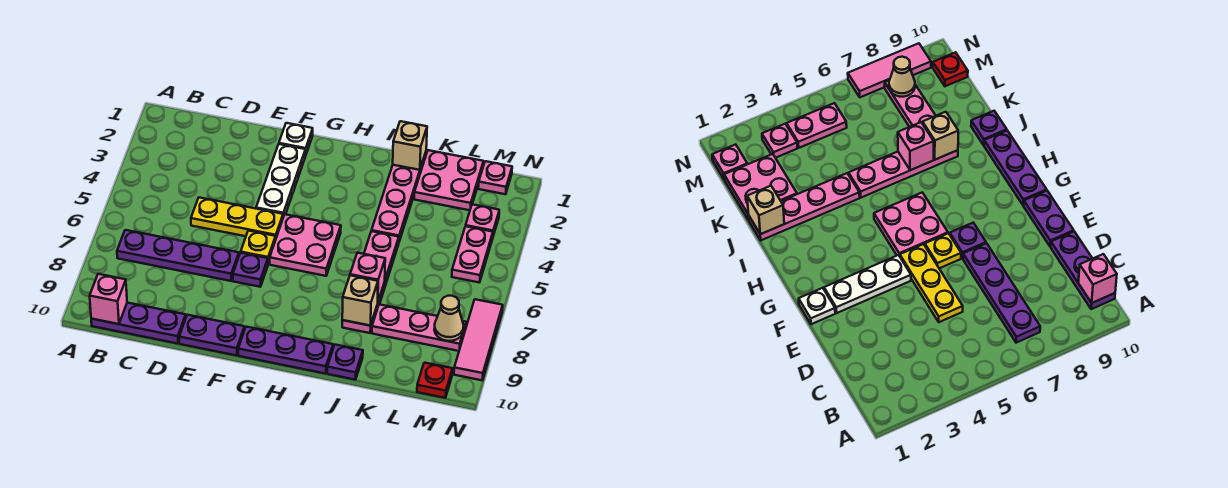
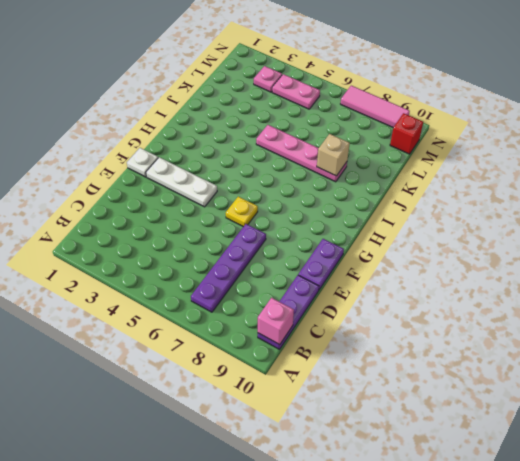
red 1x1 brick [390,113,423,154] -> red 1x1 plate [417,363,452,398]
none -> yellow 1x3 plate [191,198,283,238]
none -> purple 1x1 plate [233,253,268,287]
none -> pink 2x2 plate [270,214,341,276]

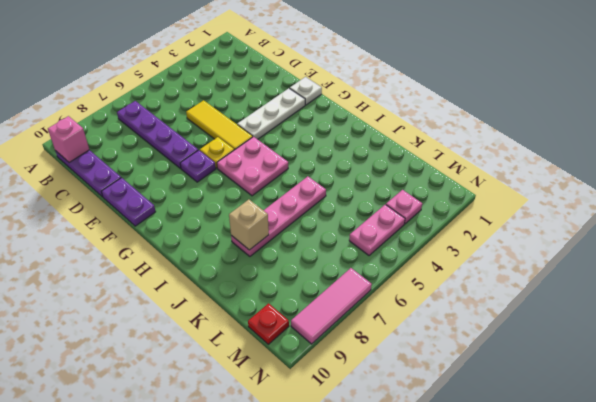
yellow 1x3 tile [186,100,253,150] -> yellow 1x3 plate [191,198,283,238]
none -> purple 1x3 plate [238,327,333,374]
none -> pink 1x4 plate [372,152,426,241]
none -> purple 1x1 plate [327,345,363,380]

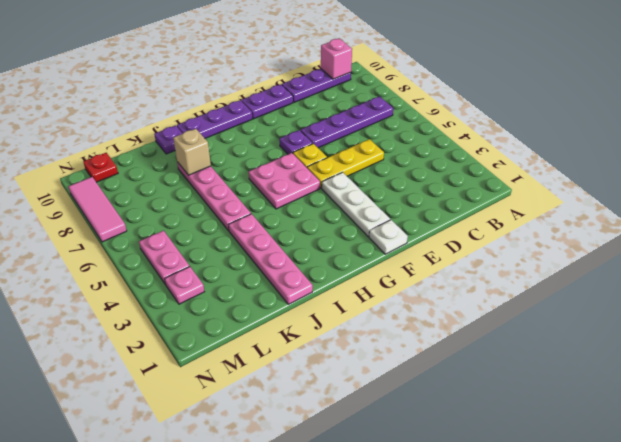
none -> pink 2x2 plate [414,150,484,210]
none -> pink 1x3 plate [372,304,466,351]
none -> pink 1x1 plate [478,161,512,194]

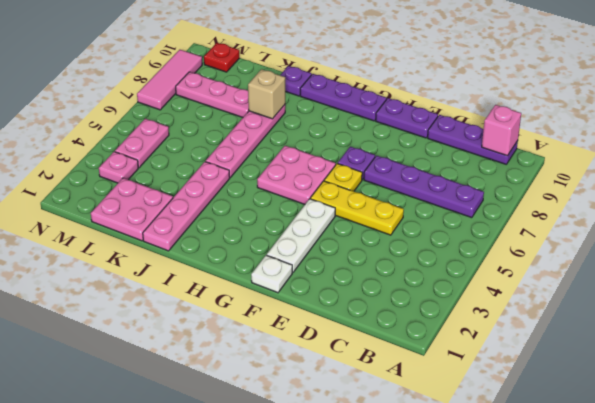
none -> pink 1x1 plate [478,161,512,194]
none -> tan 1x1 brick [393,121,427,170]
none -> pink 1x1 brick [350,253,385,301]

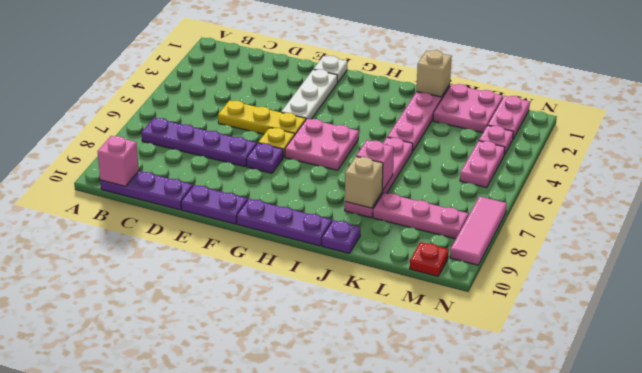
pink 1x2 plate [488,96,530,139] -> pink 1x1 plate [478,161,512,194]
none -> tan 1x1 cone [434,296,464,341]

